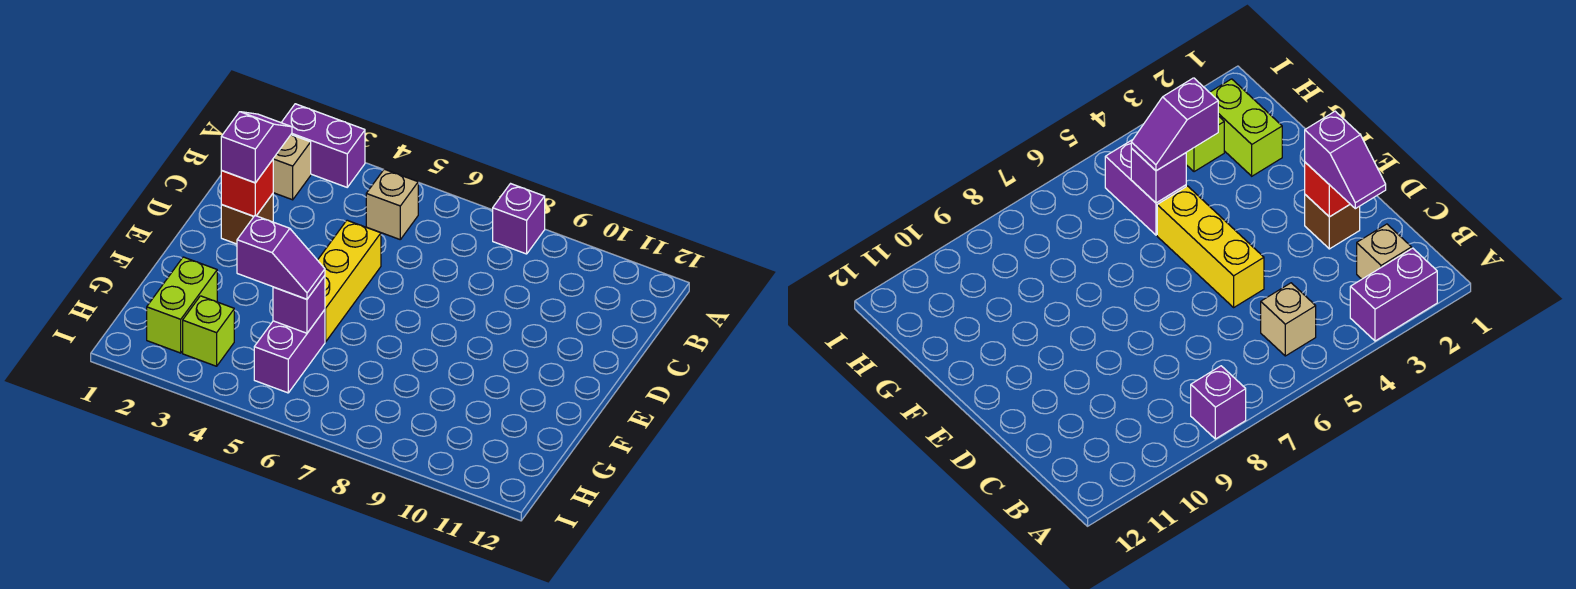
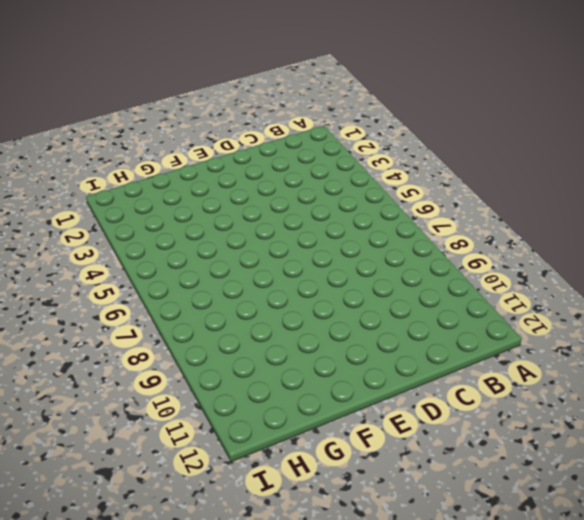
none -> purple 1x2 brick [281,104,365,187]
none -> purple 1x1 brick [493,184,545,254]
none -> tan 1x1 brick [273,135,311,200]

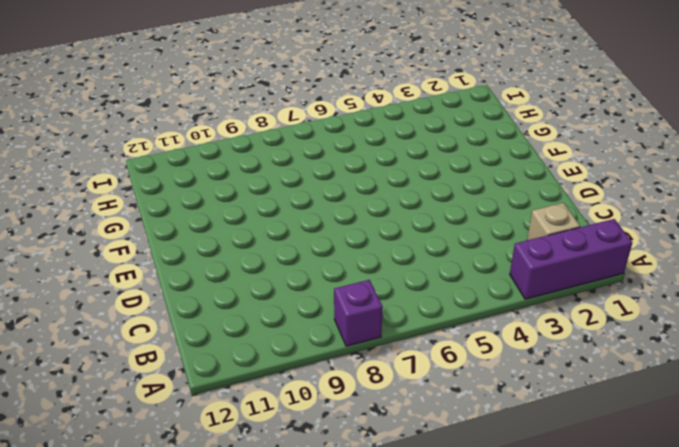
purple 1x3 brick [510,219,632,299] -> purple 1x2 brick [281,104,365,187]
none -> tan 1x1 brick [366,169,418,239]
none -> brown 1x1 brick [221,194,273,244]
none -> yellow 1x3 brick [318,220,381,342]

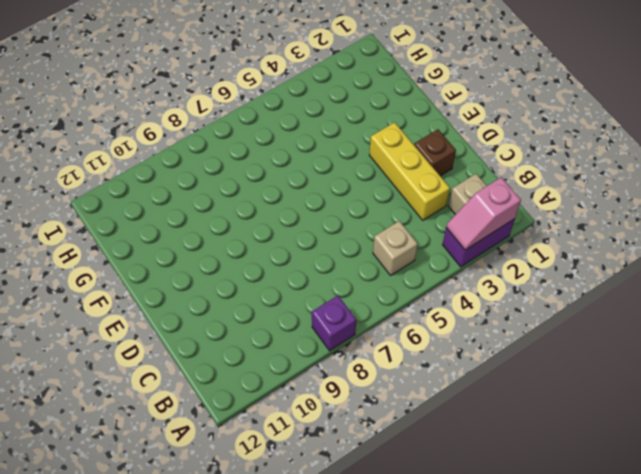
pink 1x2 slope [446,177,521,250] -> none
yellow 1x3 brick [369,122,450,220] -> yellow 1x3 brick moved to [318,220,381,342]
none -> lime 1x2 brick [147,257,217,353]
none -> purple 1x2 brick [254,310,325,393]
none -> lime 1x1 brick [183,296,234,366]

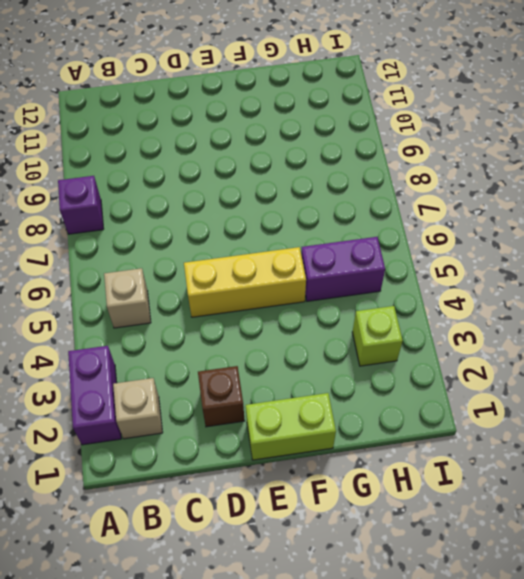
lime 1x2 brick [246,393,336,460] -> lime 1x2 brick moved to [147,257,217,353]
none -> red 1x1 brick [221,160,273,216]
none -> purple 1x1 brick [273,276,325,333]
none -> purple 1x2 slope [221,112,292,183]

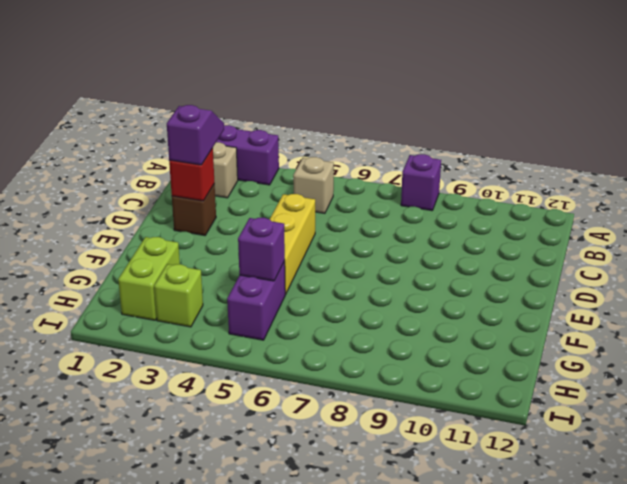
none -> purple 1x2 slope [237,216,325,299]

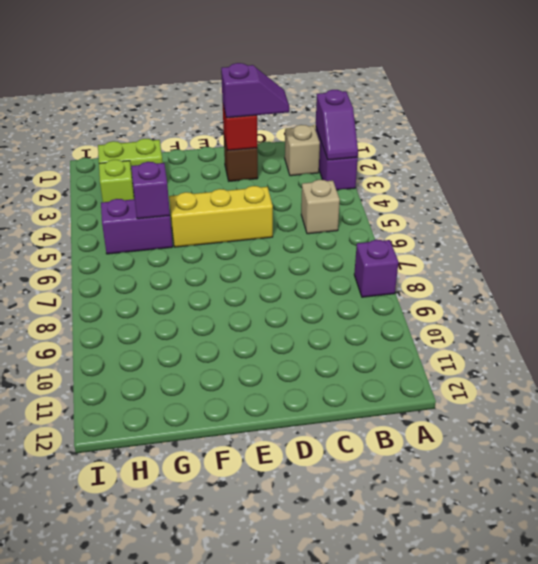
purple 1x2 slope [316,90,358,160] -> purple 1x2 slope moved to [237,216,325,299]

